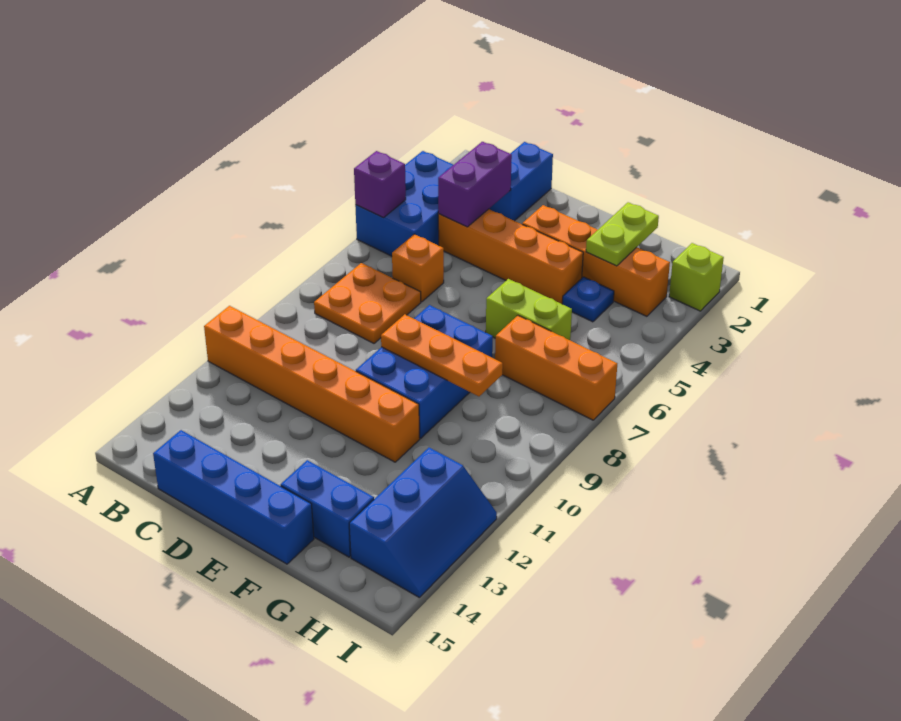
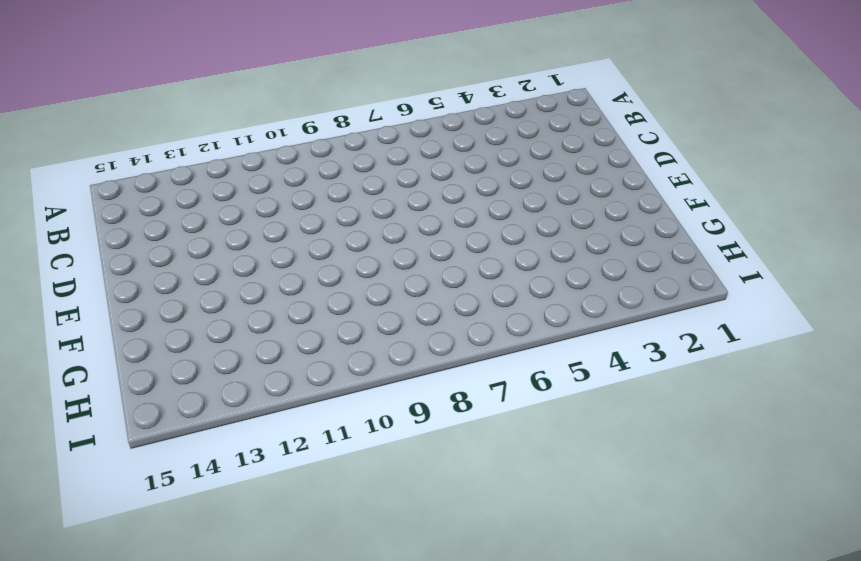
none -> blue 2x3 brick [355,151,453,256]
none -> orange 1x6 brick [204,306,420,462]
none -> orange 2x2 plate [314,263,421,343]

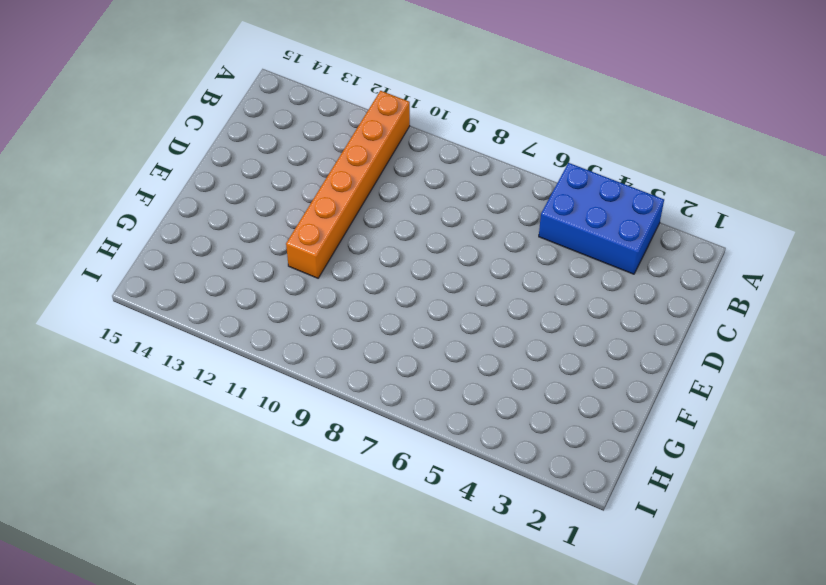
none -> orange 2x2 plate [314,263,421,343]
none -> blue 1x2 brick [489,142,553,221]
none -> orange 1x4 brick [438,209,583,304]

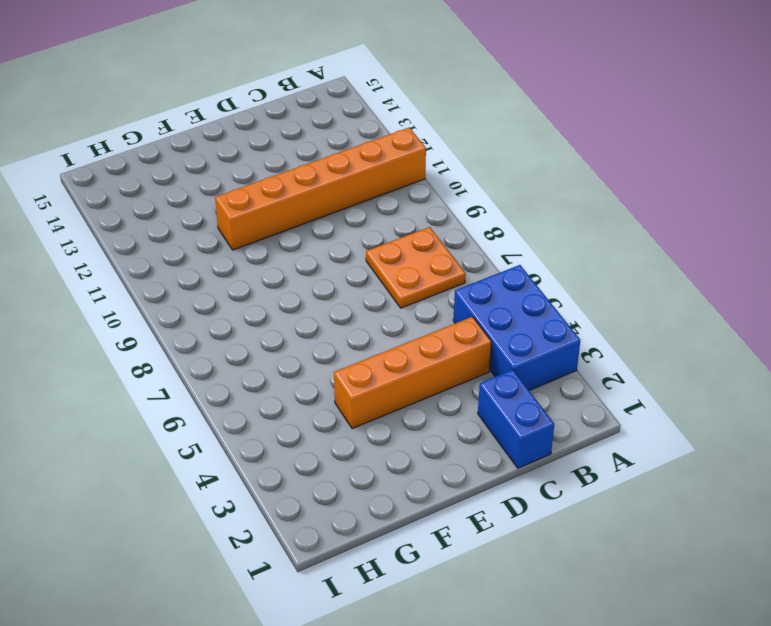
none -> orange 1x1 brick [392,234,444,302]
none -> blue 1x4 brick [153,430,314,564]
none -> orange 1x4 brick [522,205,670,316]

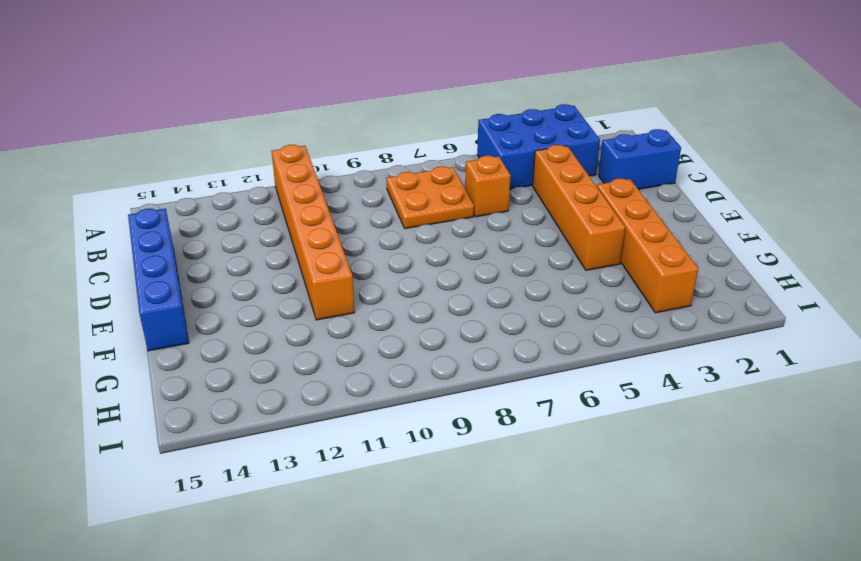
none -> blue 2x3 brick [356,305,493,438]
none -> lime 1x2 brick [486,279,572,340]
none -> blue 1x2 brick [281,460,374,557]

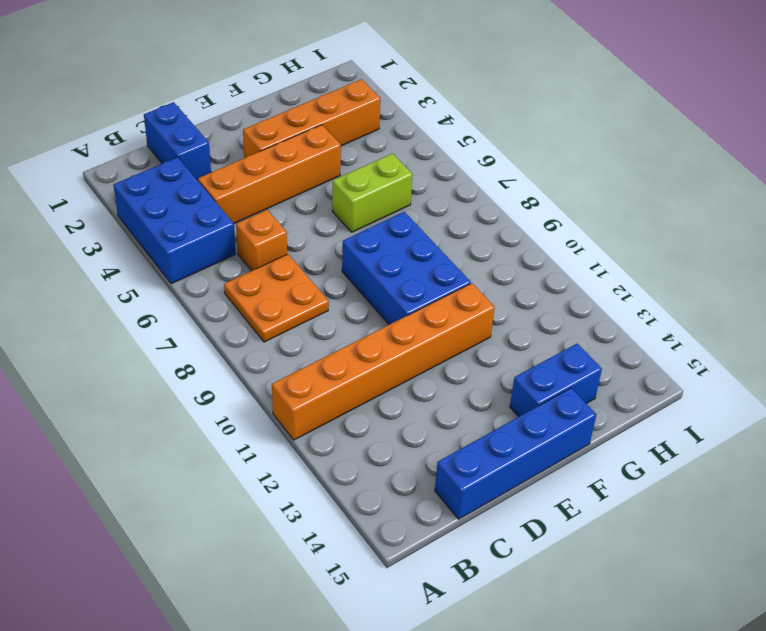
none -> blue 1x1 plate [563,277,614,322]
none -> orange 1x3 brick [495,315,617,420]
none -> blue 2x3 slope [349,448,497,597]

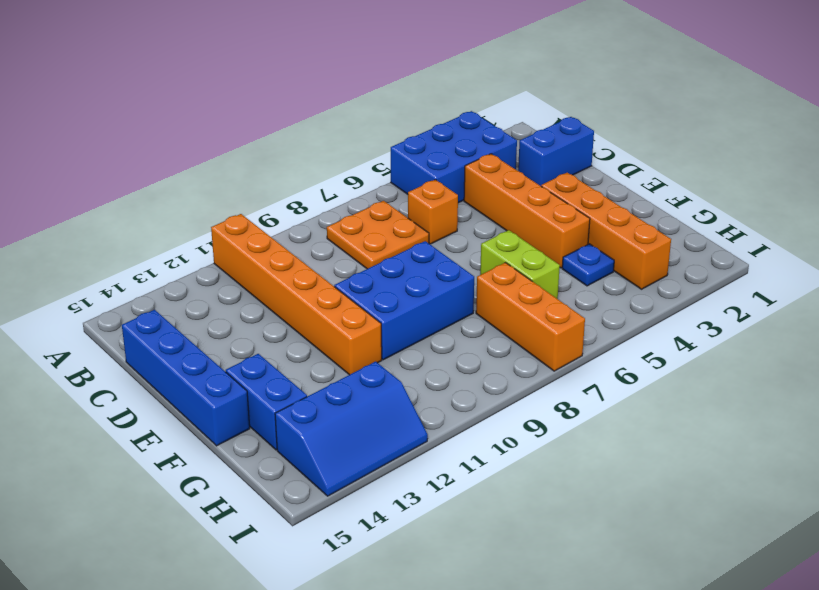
none -> lime 1x1 brick [669,243,724,311]
none -> purple 1x1 brick [354,151,406,217]
none -> purple 1x2 brick [438,142,512,227]

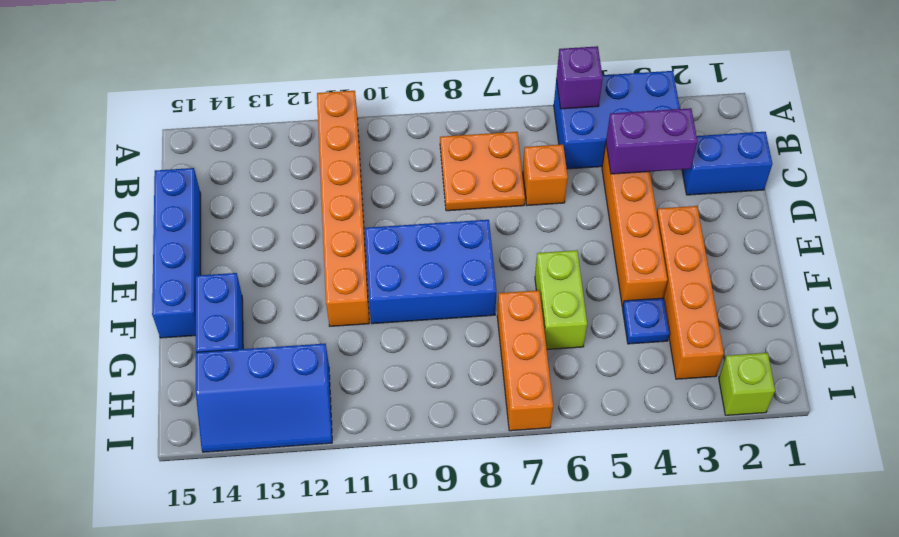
none -> orange 1x3 plate [381,314,503,396]
none -> lime 1x2 plate [586,202,659,266]

